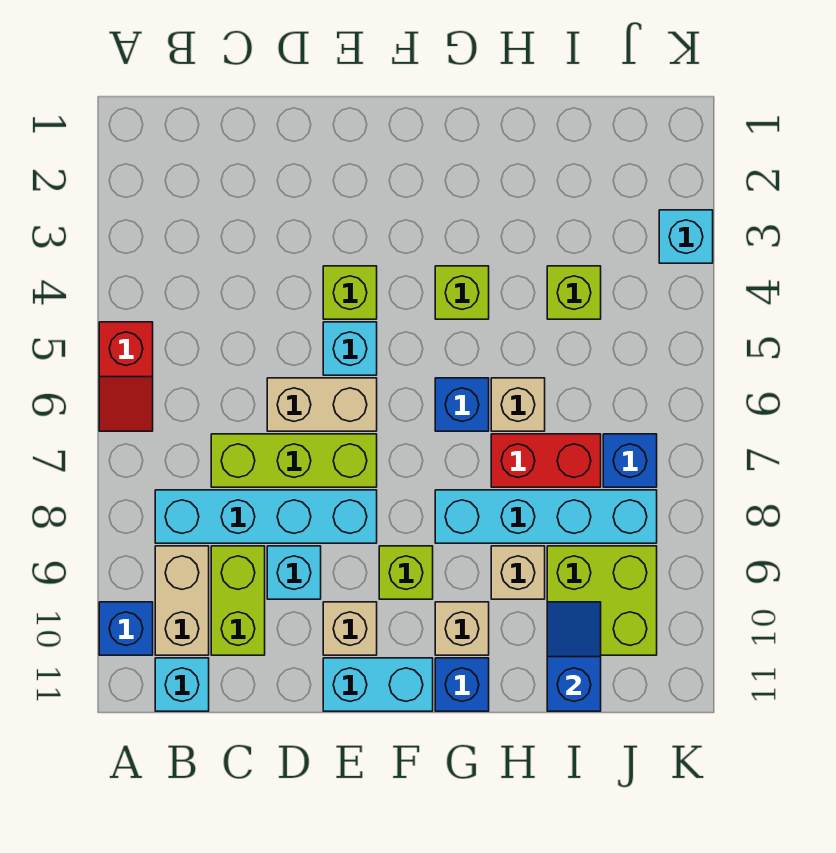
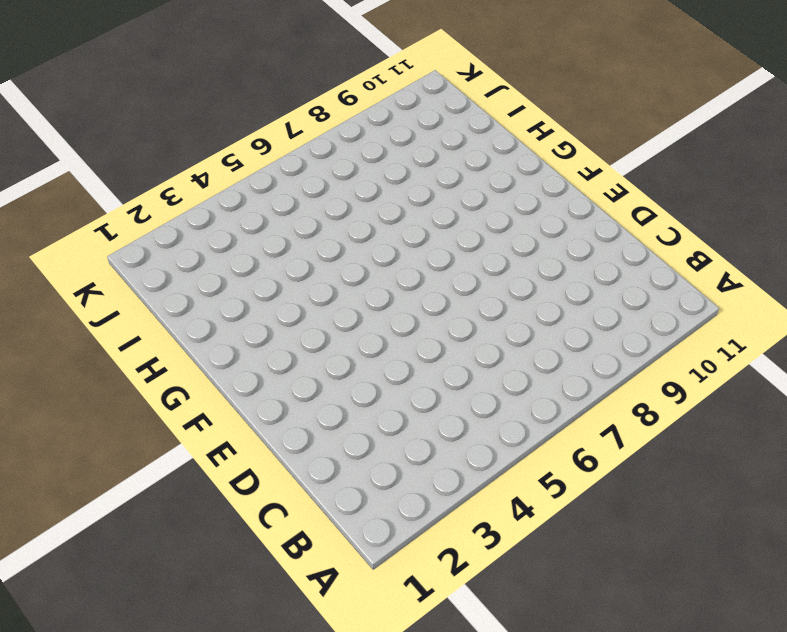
none -> red 1x2 slope [99,322,153,431]
none -> blue 1x1 brick [99,602,153,655]
none -> cyan 1x4 brick [155,490,377,543]

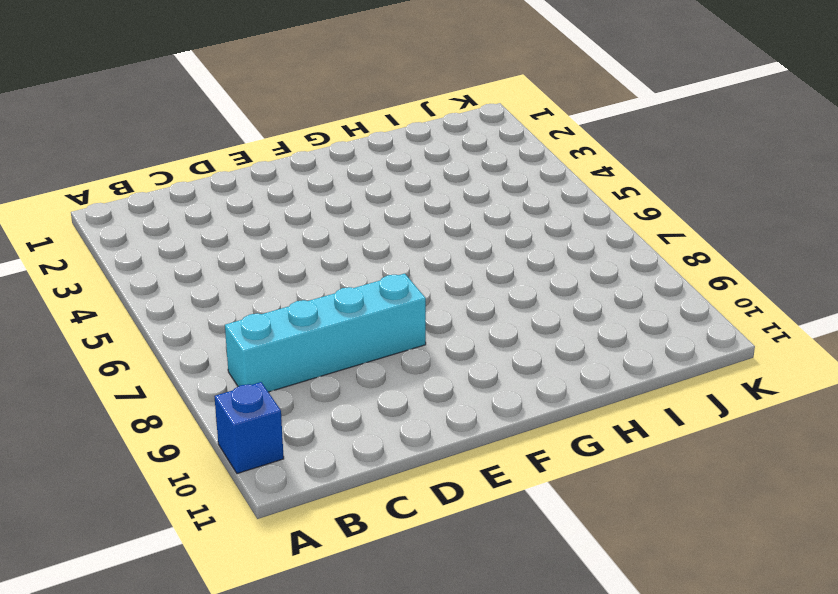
none -> red 1x2 slope [99,322,153,431]
none -> tan 1x2 brick [155,546,209,655]
none -> cyan 1x1 brick [155,658,209,711]

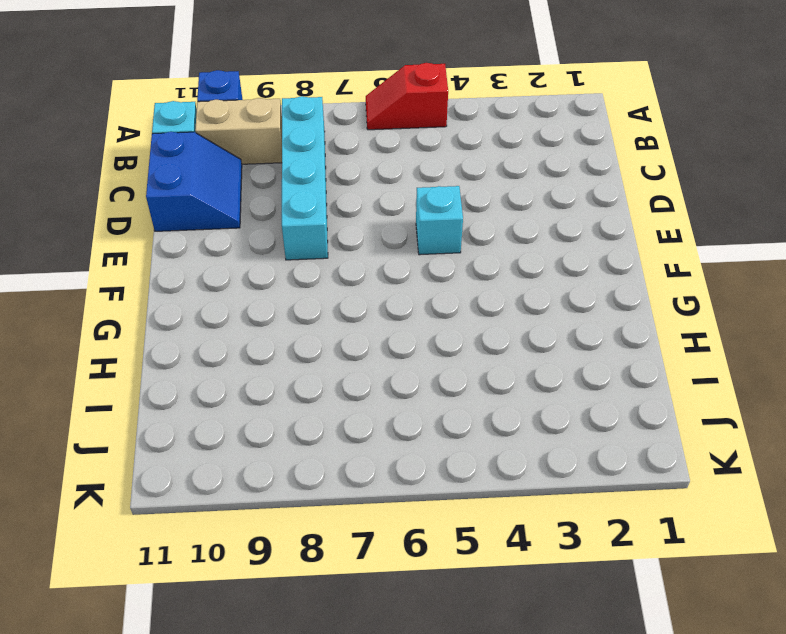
blue 2x2 slope [146,132,242,231] -> lime 1x2 brick [211,546,265,655]
none -> lime 1x3 brick [211,434,377,487]
none -> tan 1x2 brick [267,378,377,431]
none -> cyan 1x1 brick [267,546,321,599]

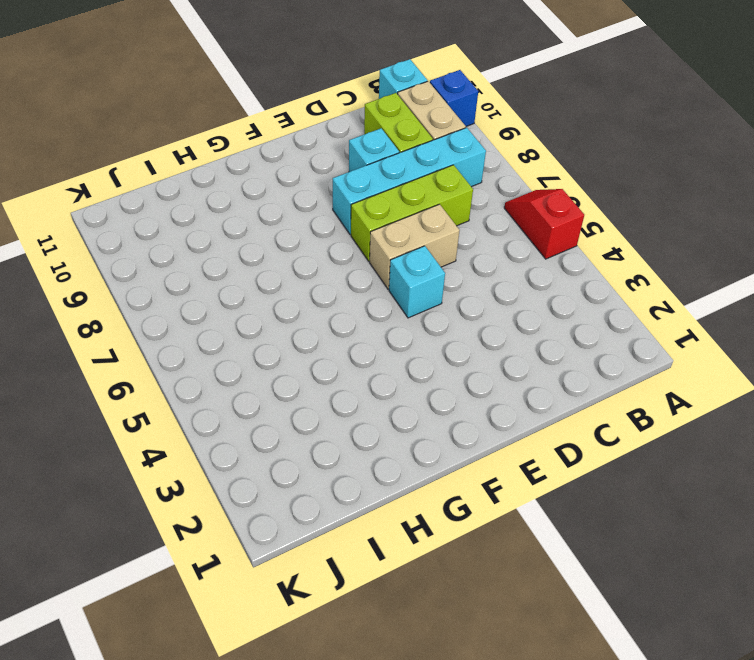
none -> lime 1x1 brick [323,266,377,319]
none -> tan 1x1 brick [323,602,377,655]
none -> cyan 1x2 brick [323,658,433,711]

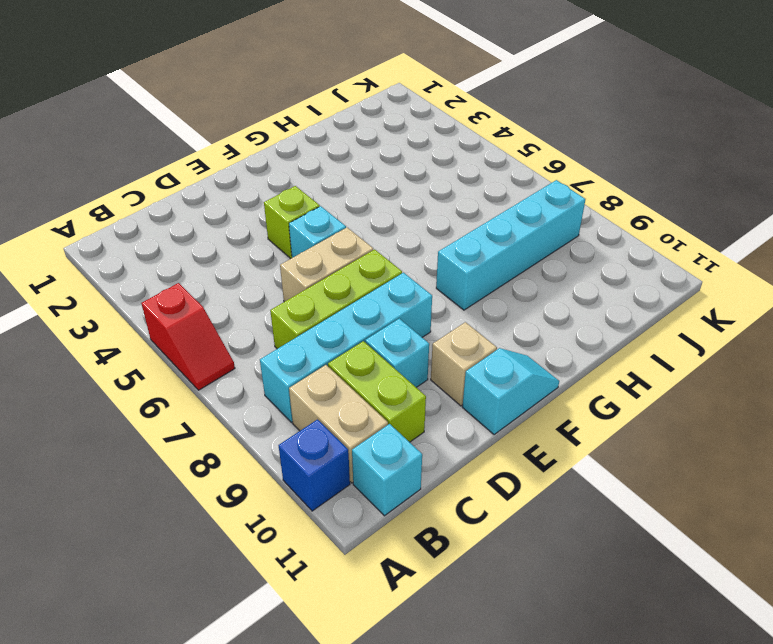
cyan 1x2 slope [462,348,559,435] -> cyan 1x2 brick [323,658,433,711]
none -> lime 1x1 brick [379,546,433,599]
none -> lime 1x1 brick [435,266,489,319]
none -> blue 1x1 brick [435,378,489,431]

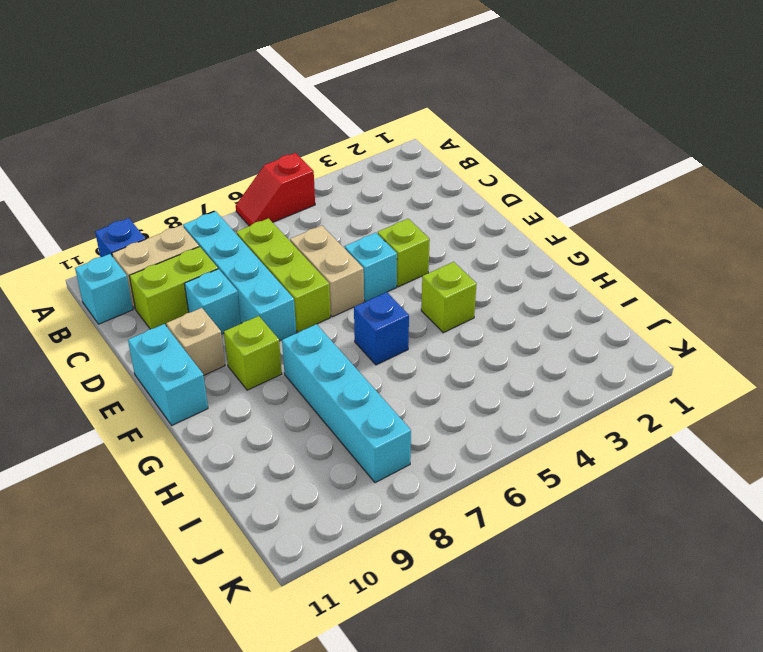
none -> tan 1x1 brick [435,602,489,655]
none -> blue 1x1 brick [435,658,489,711]
none -> tan 1x1 brick [491,378,545,431]

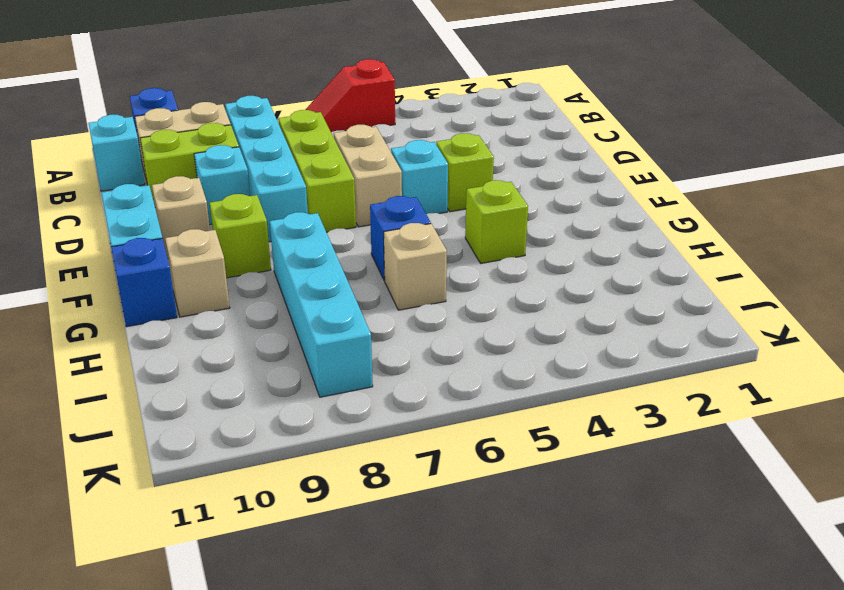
none -> red 1x2 brick [491,434,601,487]
none -> tan 1x1 brick [491,546,545,599]
none -> lime 1x1 brick [547,266,601,319]

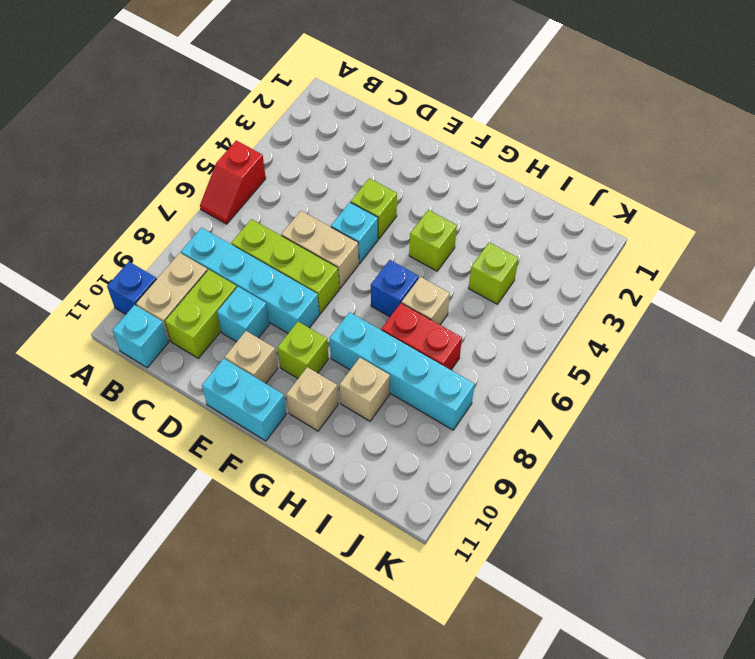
none -> blue 1x1 brick [435,658,489,711]
none -> lime 2x2 brick [547,546,657,655]
none -> blue 1x1 brick [603,434,657,487]

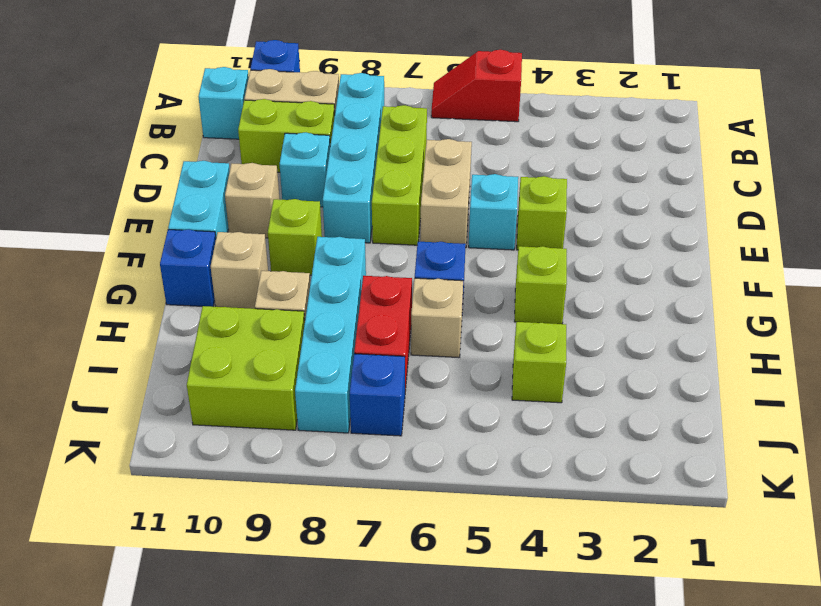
none -> cyan 1x1 brick [659,210,713,263]
none -> blue 1x2 slope [547,602,601,711]

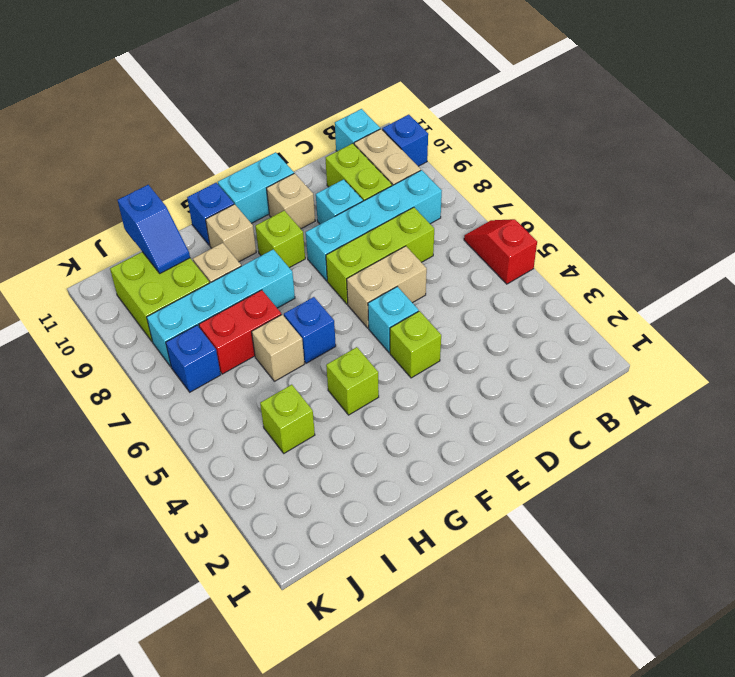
none -> cyan 1x1 brick [659,210,713,263]

